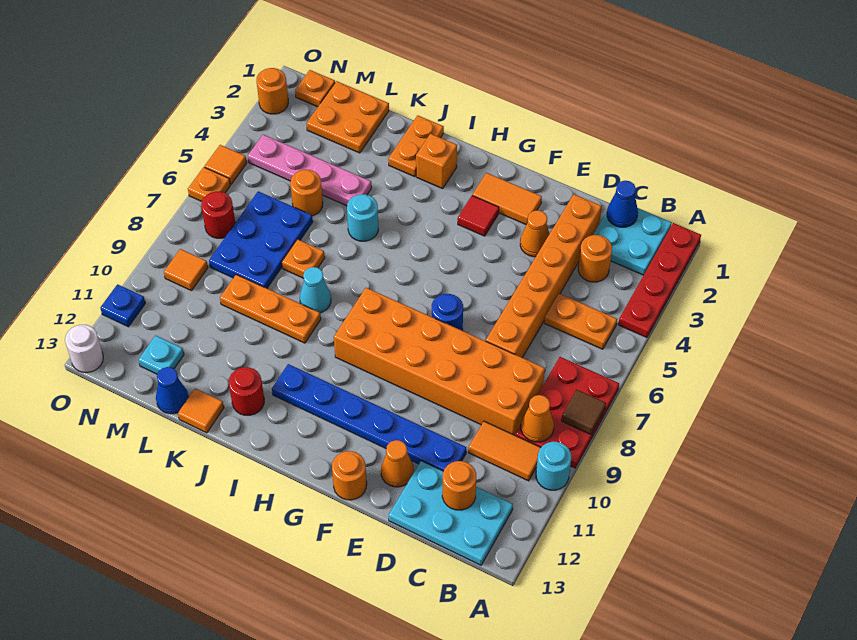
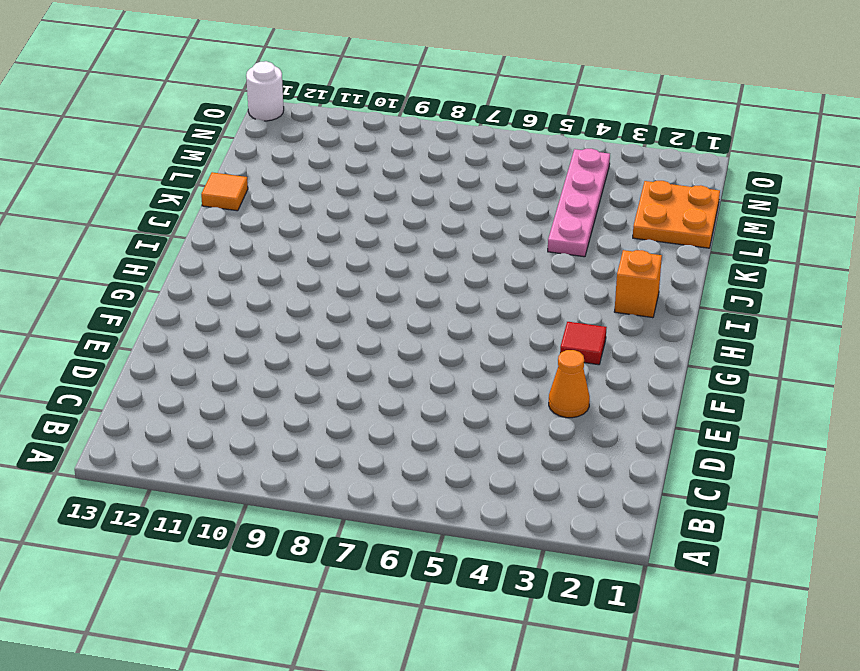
none -> red 1x4 plate [618,223,701,337]
none -> red 2x3 plate [515,357,619,468]
none -> cyan 1x1 round brick [536,442,571,490]
none -> cyan 2x2 plate [593,208,672,275]

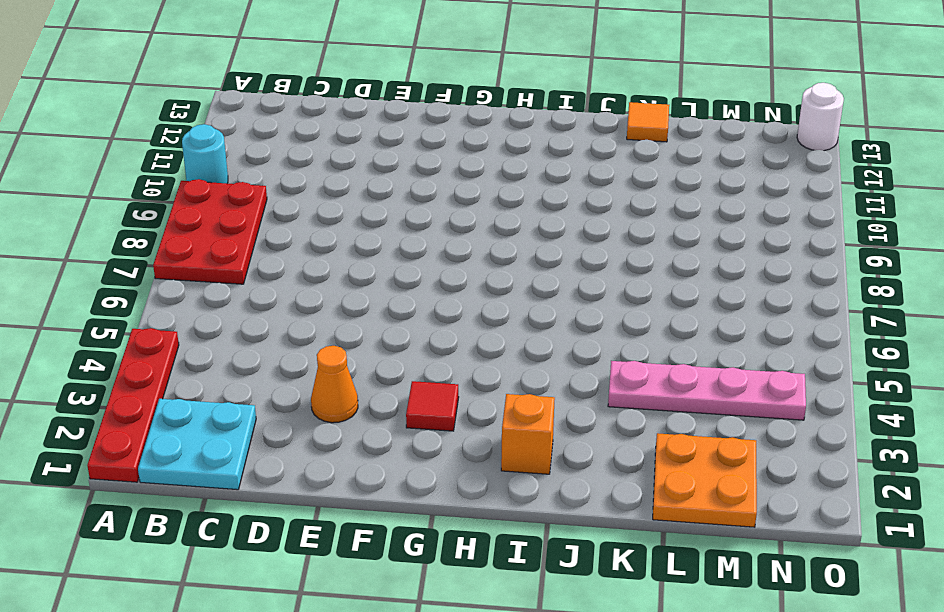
none -> orange 1x2 plate [544,294,617,349]
none -> orange 1x2 tile [469,421,541,481]
none -> cyan 2x3 plate [389,461,513,565]
none -> orange 1x1 round brick [578,235,612,282]

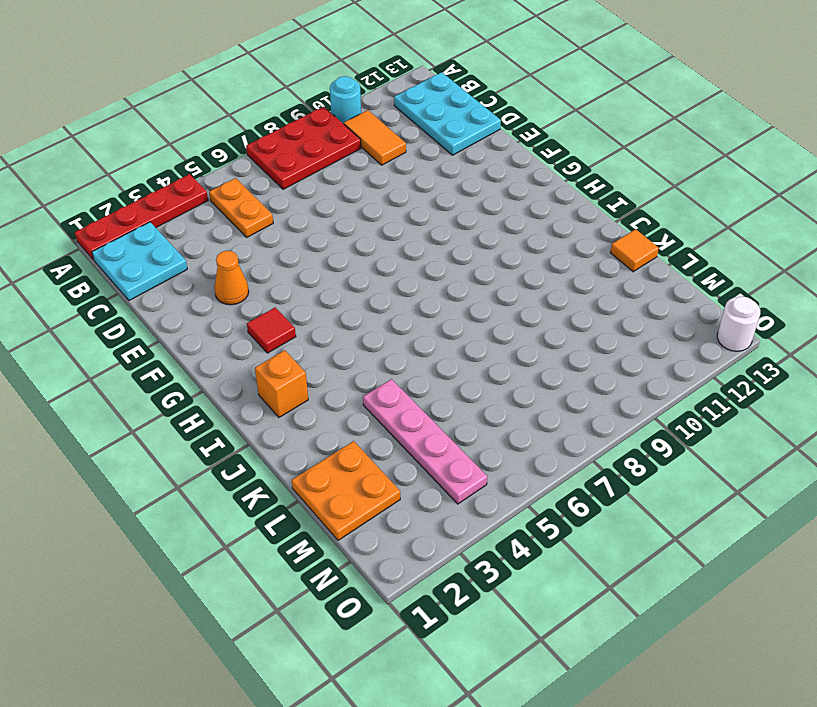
none -> orange 1x1 round brick [578,235,612,282]
none -> orange 2x6 brick [334,288,545,435]
none -> orange 1x6 brick [486,194,601,358]
none -> blue 1x6 plate [272,364,466,471]

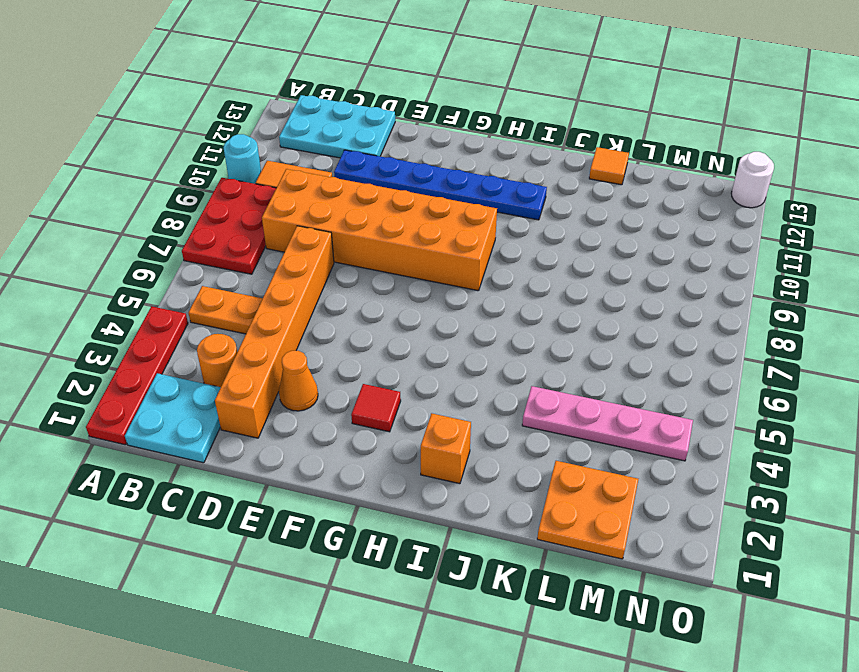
none -> orange 1x1 cone [381,440,414,487]
none -> orange 1x2 tile [472,173,542,225]
none -> blue 1x1 round brick [432,294,463,331]
none -> orange 1x1 round brick [332,451,367,500]

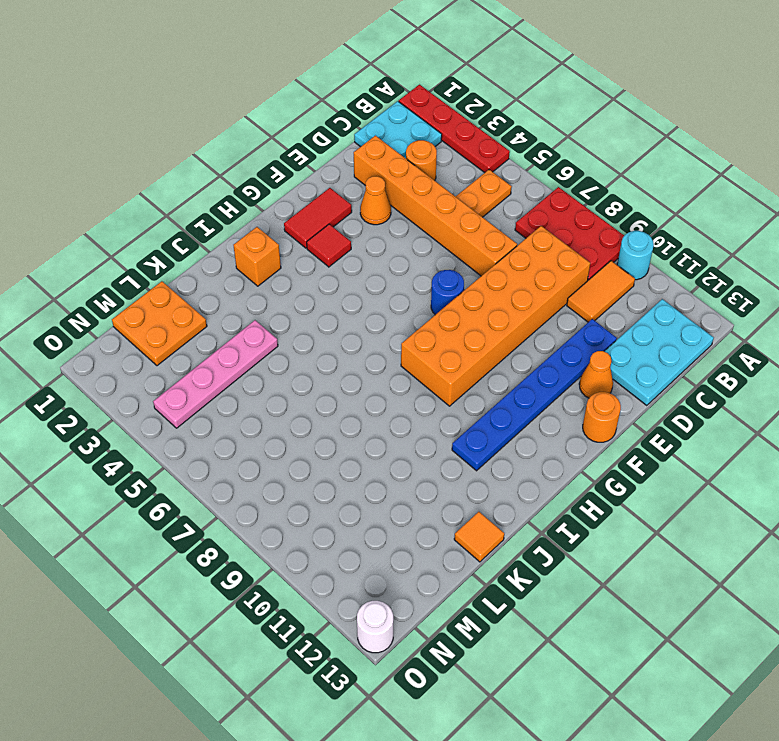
red 1x2 tile [284,188,352,248] -> orange 1x2 tile [472,173,542,225]
none -> orange 1x2 plate [388,115,444,177]
none -> cyan 1x1 round brick [347,194,378,241]
none -> cyan 1x1 cone [300,267,331,313]
none -> orange 1x3 plate [220,275,321,343]

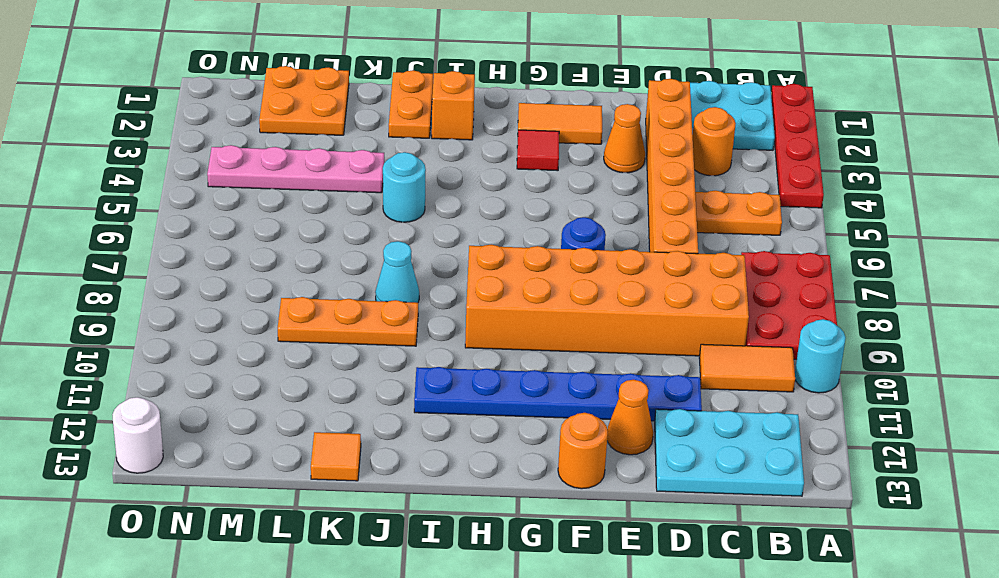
none -> red 1x1 round brick [229,367,264,415]
none -> orange 1x1 plate [282,239,325,278]
none -> orange 1x1 round brick [290,170,323,216]
none -> blue 2x3 plate [209,191,313,288]

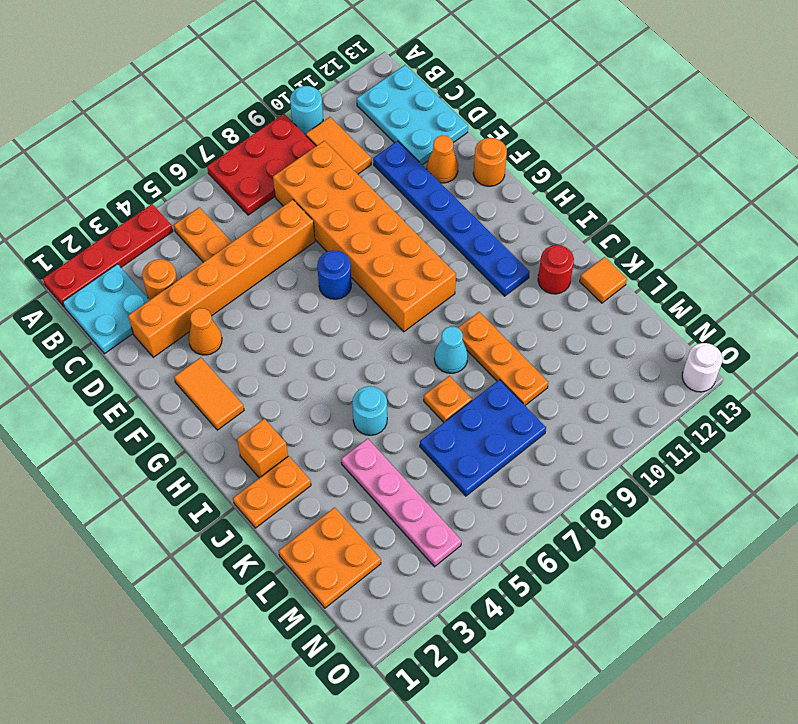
none -> red 1x1 tile [458,196,499,236]
none -> orange 1x1 round brick [290,170,323,216]
none -> blue 1x1 cone [156,367,189,414]
none -> cyan 1x1 plate [139,335,184,374]

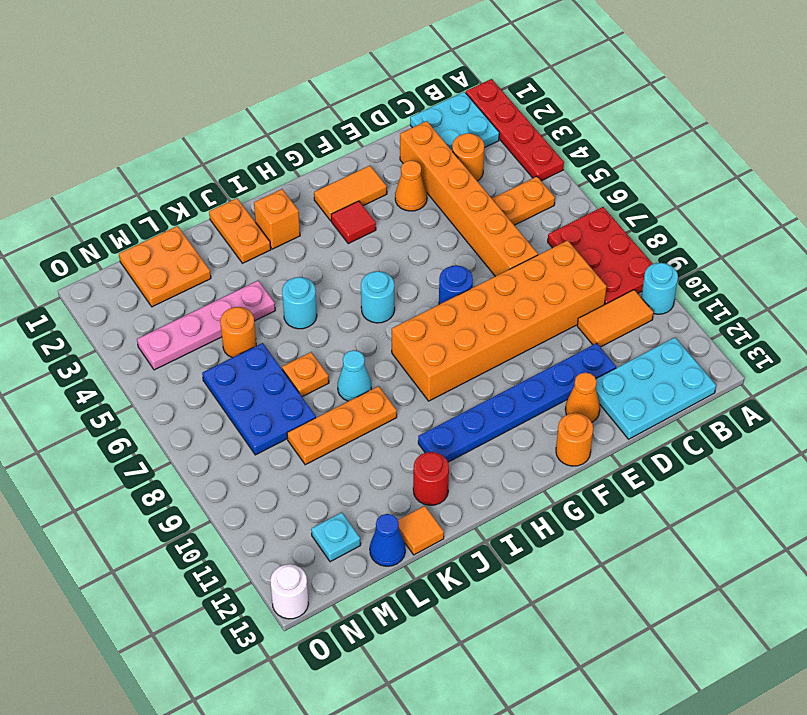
cyan 1x1 round brick [361,271,395,323] -> none
none -> orange 1x1 plate [295,70,335,107]
none -> red 1x1 round brick [201,191,235,238]
none -> orange 1x1 tile [164,249,208,291]
none -> orange 1x1 round brick [257,68,288,114]

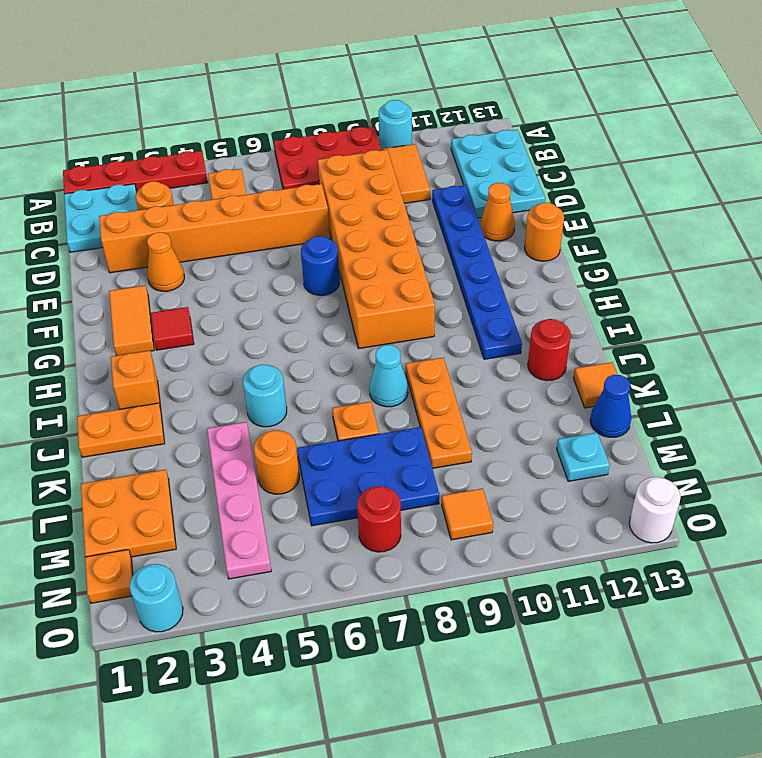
cyan 1x1 round brick [130,564,183,632] -> orange 1x1 round brick [257,68,288,114]
none -> orange 1x1 tile [204,145,247,184]
none -> orange 1x1 plate [188,167,230,201]
none -> blue 1x1 plate [100,284,145,327]
none -> brown 1x1 tile [561,390,606,434]

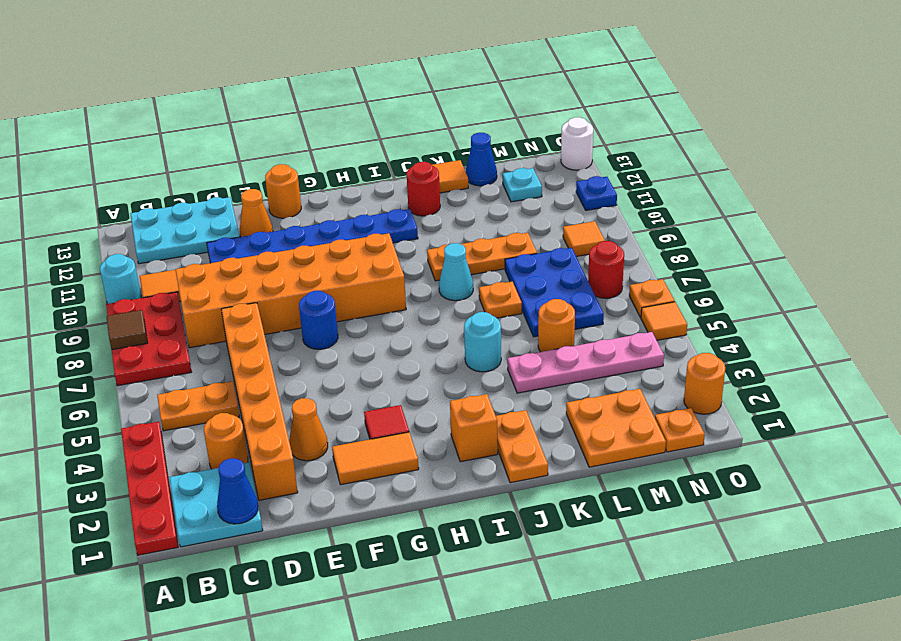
none -> orange 1x1 cone [521,395,554,442]
none -> orange 1x1 round brick [442,461,476,510]

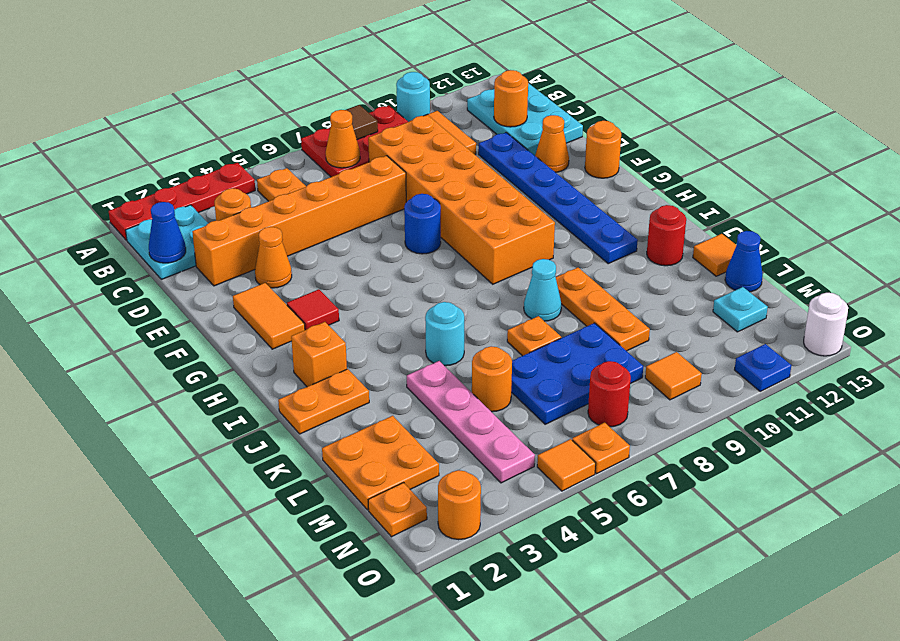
orange 1x1 cone [326,110,360,168] -> orange 1x1 cone moved to [521,395,554,442]

